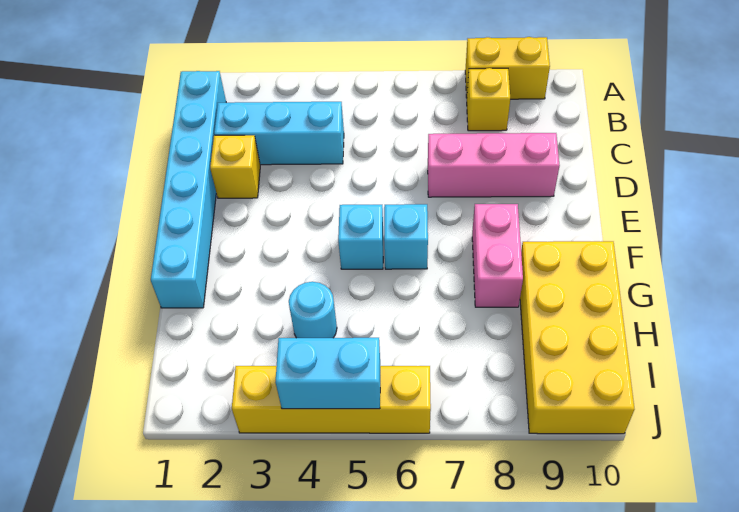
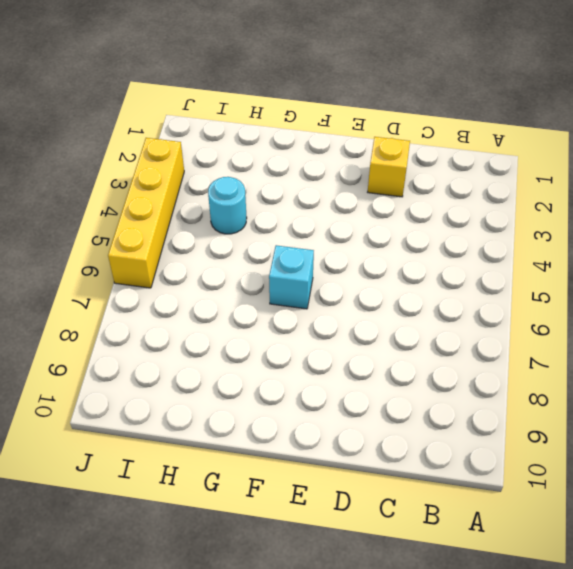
none -> yellow 1x2 brick [465,37,550,99]
none -> cyan 1x6 brick [151,71,226,308]
none -> yellow 1x1 brick [467,68,510,131]

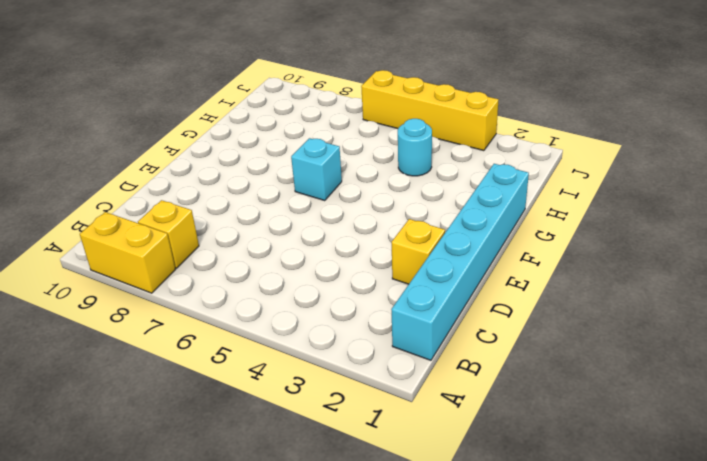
none -> cyan 1x3 brick [214,102,344,165]
none -> pink 1x3 brick [428,133,560,197]
none -> cyan 1x1 brick [338,205,383,269]

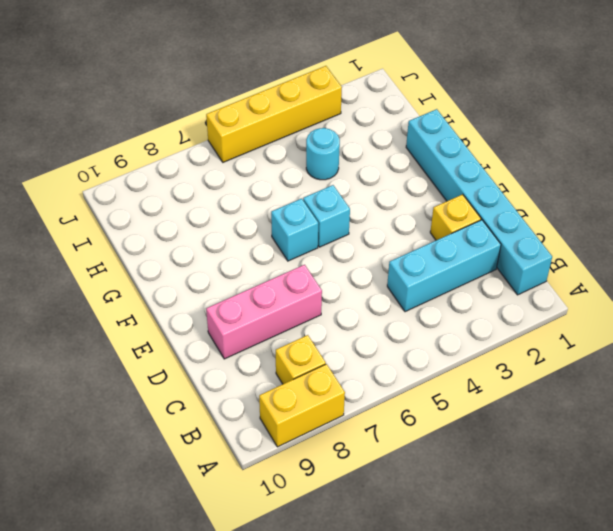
none -> pink 1x2 brick [472,204,523,307]
none -> yellow 2x4 brick [520,241,634,434]
none -> cyan 1x2 brick [276,338,380,409]

